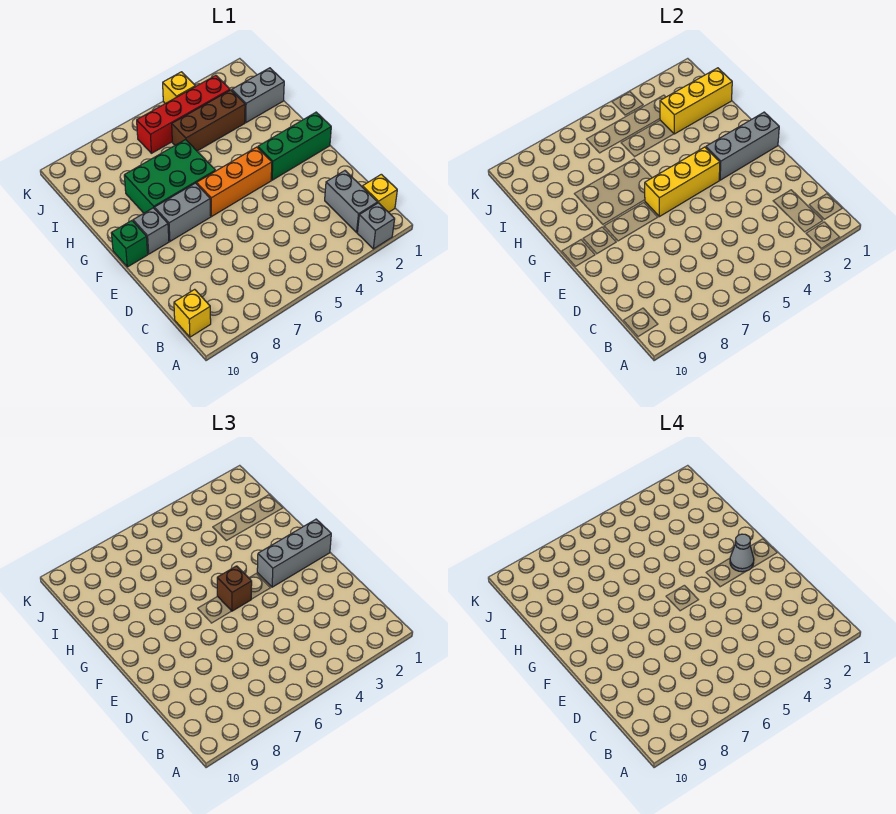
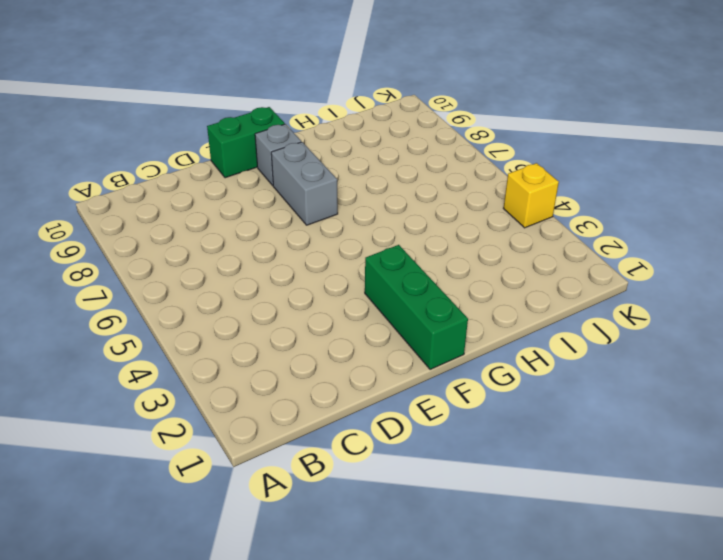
green 1x2 brick [207,107,285,178] -> green 1x1 brick [111,221,148,267]
none -> grey 1x1 brick [357,203,395,249]
none -> yellow 1x1 brick [362,174,397,212]
none -> grey 1x2 brick [325,171,378,232]

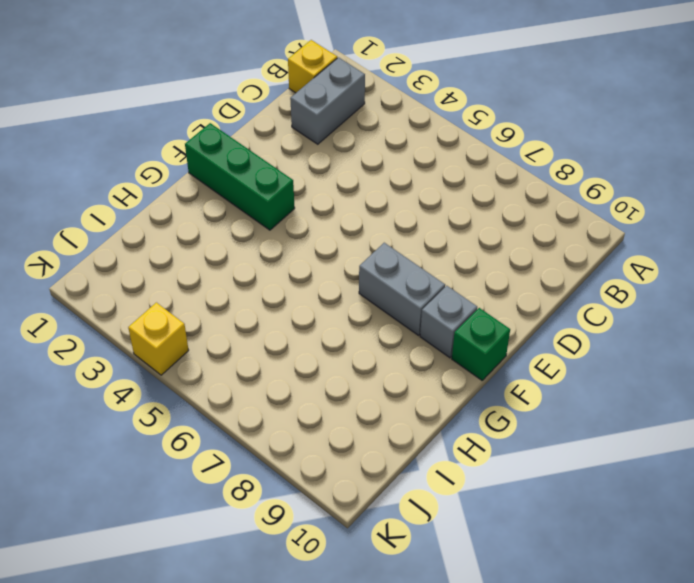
none -> grey 1x1 brick [357,203,395,249]
none -> yellow 1x1 brick [174,289,211,337]
none -> orange 1x3 brick [197,147,272,216]

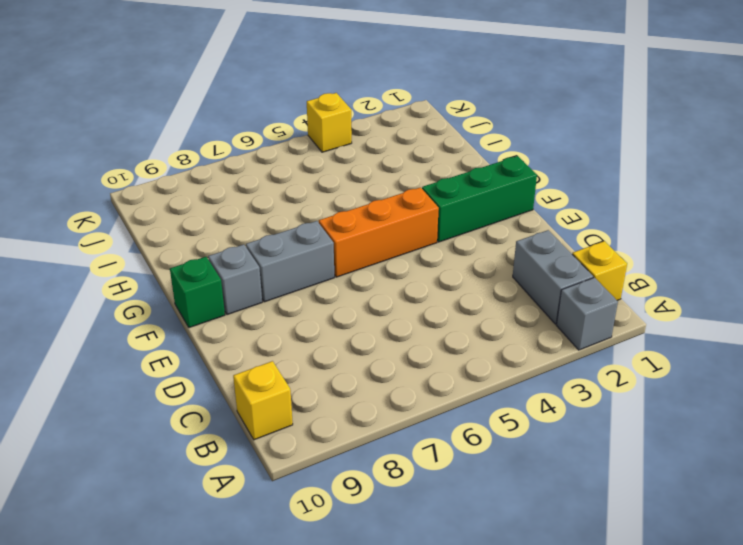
none -> green 2x3 brick [124,140,215,213]
none -> grey 1x2 brick [232,68,284,123]
none -> brown 1x3 brick [172,90,245,151]

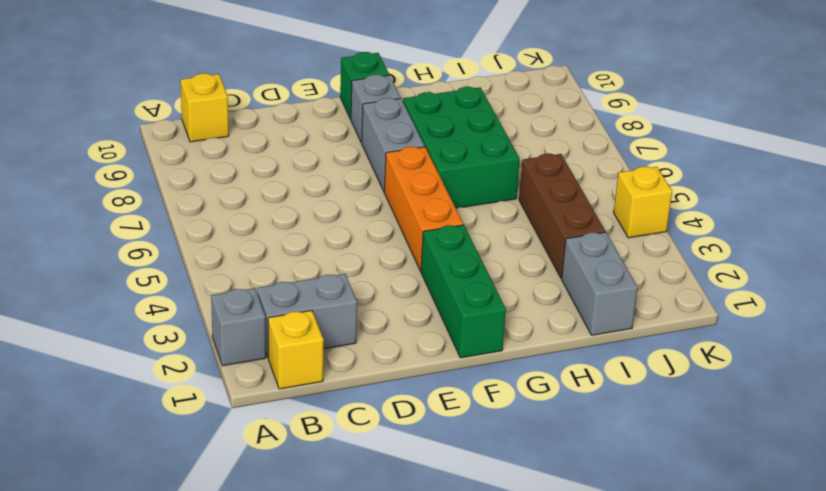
none -> red 1x4 brick [137,75,230,153]
none -> grey 1x3 brick [706,112,779,180]
none -> yellow 1x3 brick [645,147,720,216]

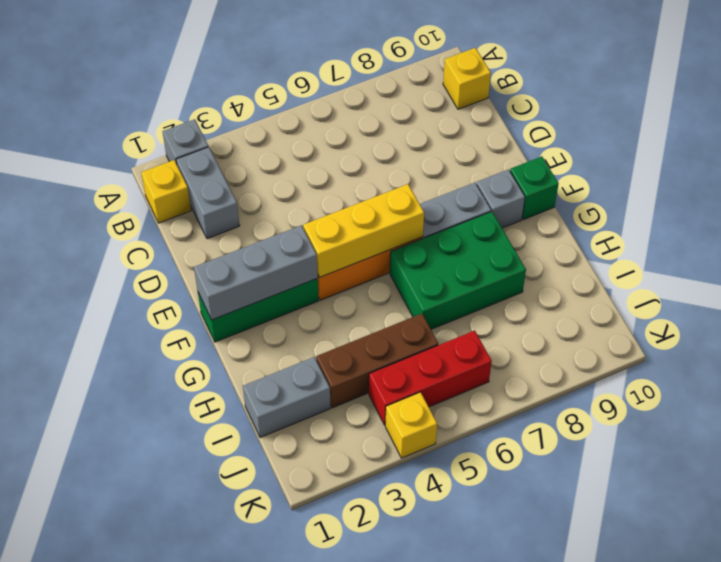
red 1x3 brick [369,330,492,425] -> red 1x4 brick [137,75,230,153]
none -> yellow 1x3 brick [660,68,732,134]
none -> grey 1x3 brick [257,519,331,587]
none -> brown 1x1 brick [217,566,252,611]

